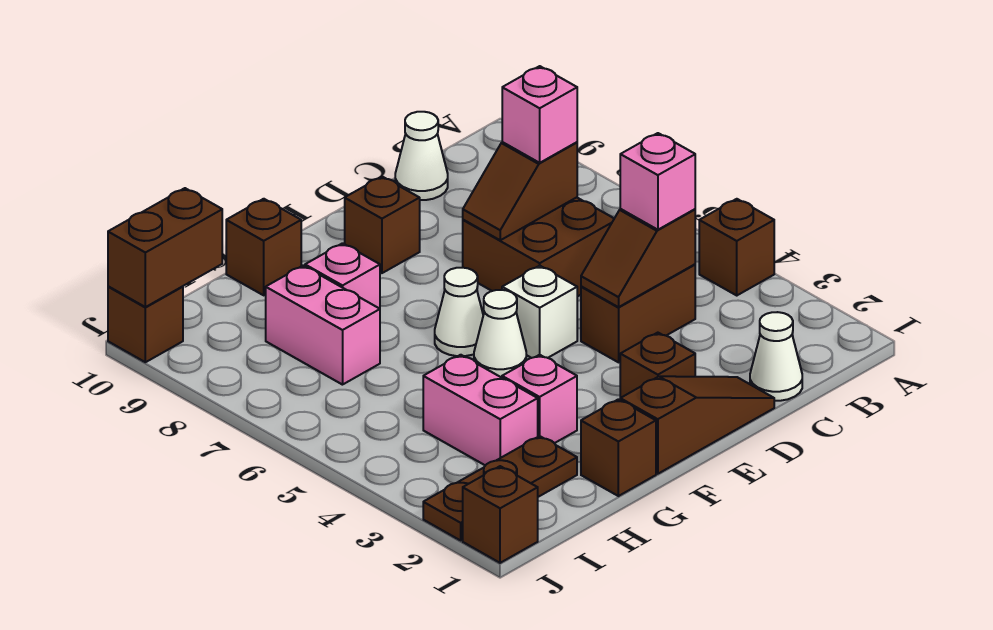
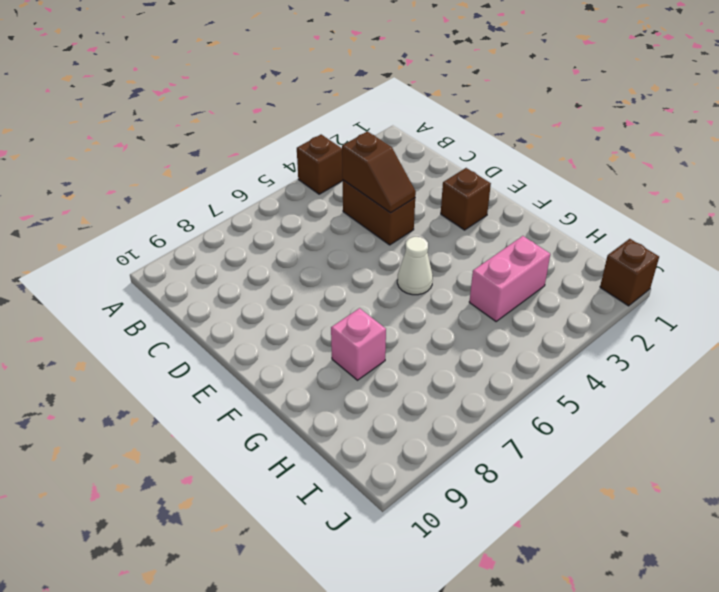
none -> white 1x1 cone [750,312,802,401]
none -> brown 2x2 brick [463,197,614,297]
none -> white 1x1 cone [395,112,448,200]

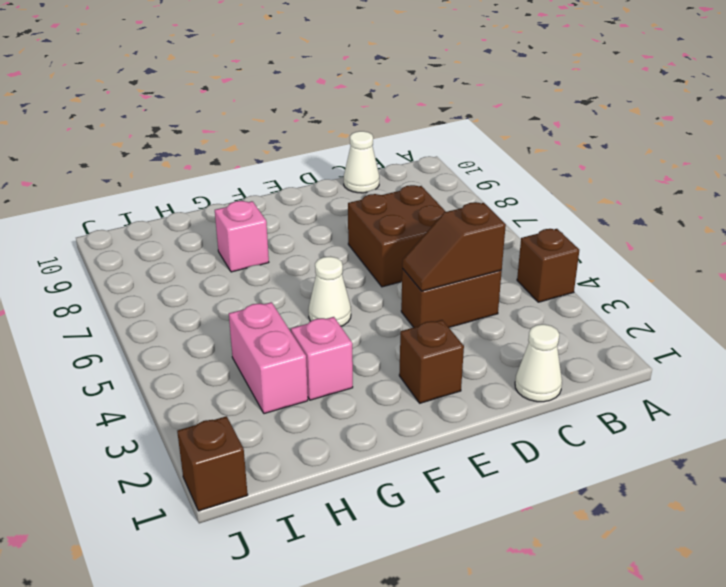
none -> brown 1x3 slope [620,376,774,474]
none -> white 1x1 brick [502,266,577,358]
none -> brown 1x1 brick [345,177,420,273]

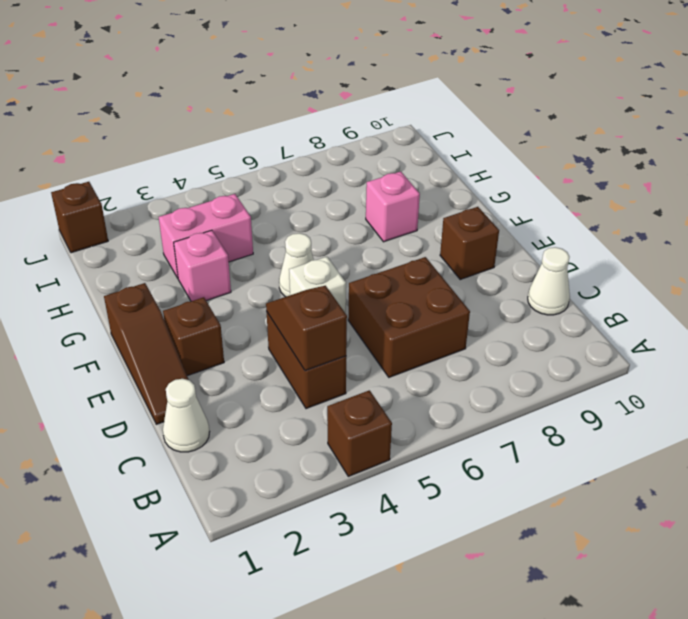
none -> white 1x1 cone [435,268,483,356]
none -> brown 1x1 brick [581,399,656,496]
none -> brown 1x1 brick [226,199,301,295]

